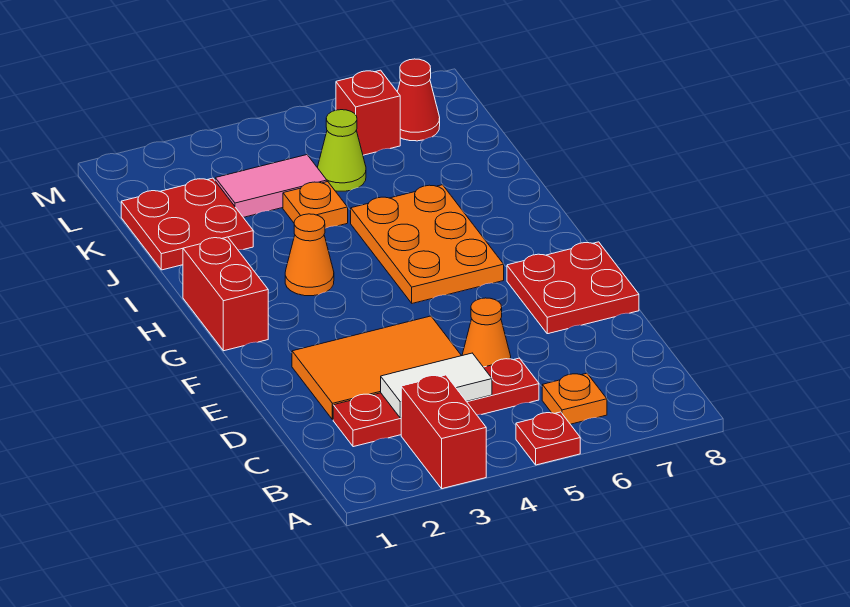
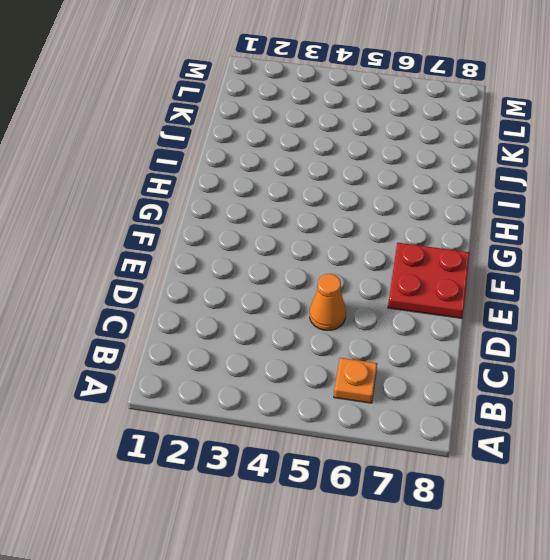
none -> red 1x2 brick [401,375,486,489]
none -> red 1x1 plate [516,412,580,465]
none -> red 1x4 plate [333,358,539,447]

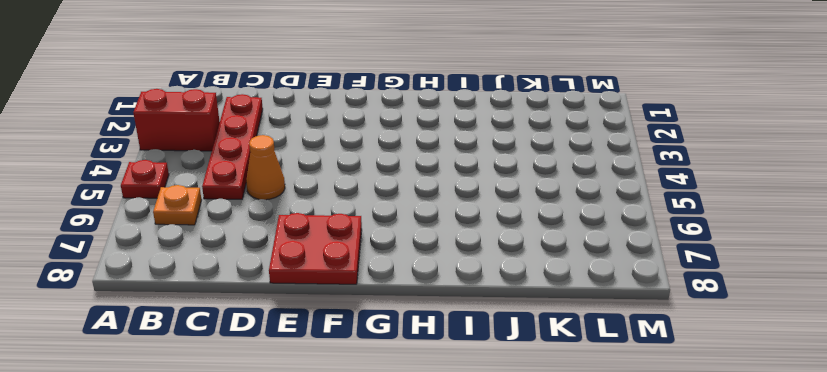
none -> orange 2x3 tile [292,316,461,420]
none -> red 1x2 brick [183,237,268,351]
none -> orange 2x3 plate [351,185,504,303]

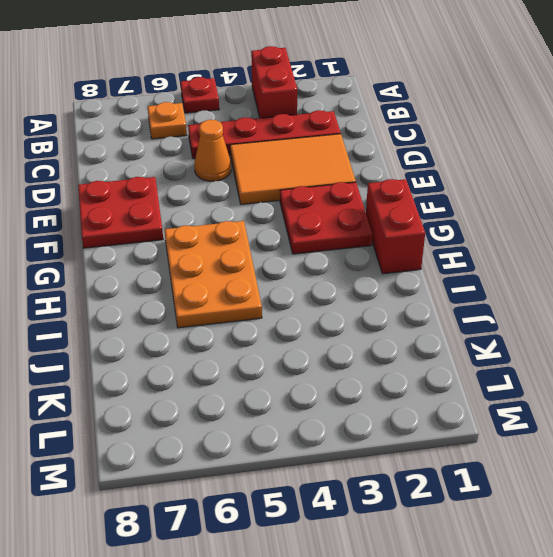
red 2x2 plate [280,182,372,254] -> red 2x2 plate moved to [121,178,253,270]
none -> orange 1x1 cone [285,214,334,296]
none -> orange 1x1 plate [283,182,348,228]
none -> pink 1x2 tile [215,155,327,217]

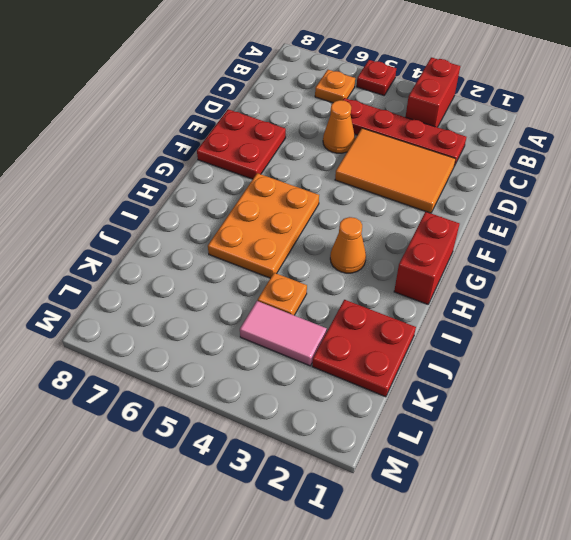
none -> lime 1x1 cone [318,110,366,191]
none -> red 1x1 brick [336,70,400,155]
none -> red 1x1 cone [397,59,440,141]

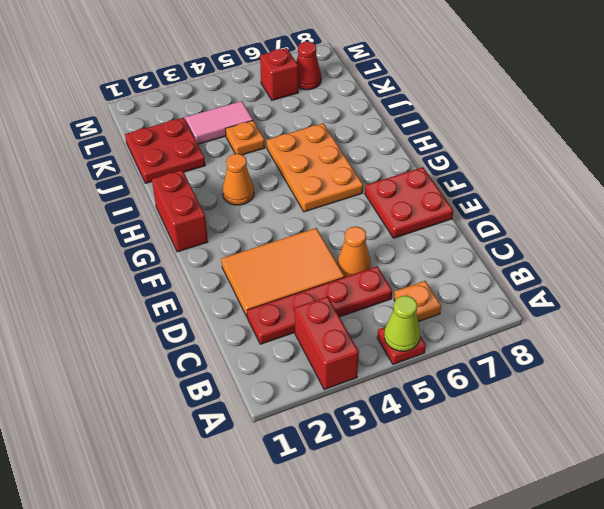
lime 1x1 cone [384,296,420,351] -> lime 1x1 cone moved to [318,110,366,191]
none -> white 1x2 tile [381,353,492,418]

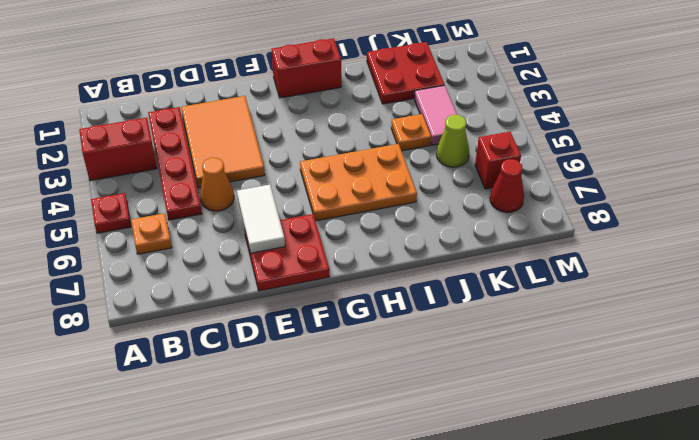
white 1x2 tile [237,185,285,253] -> white 1x2 tile moved to [381,353,492,418]
none -> orange 1x1 cone [285,214,334,296]

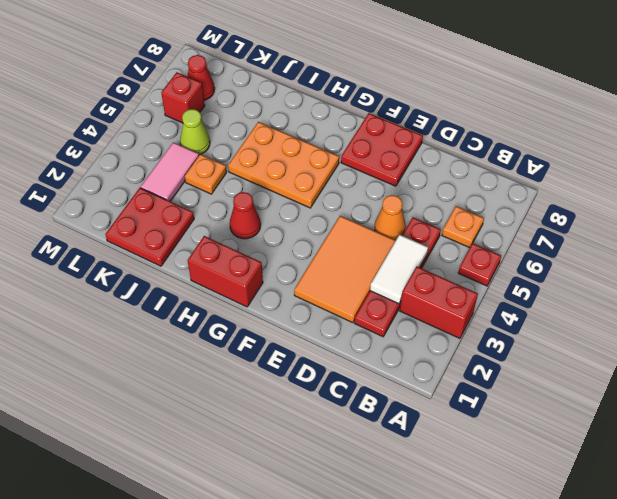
red 1x1 cone [230,192,261,239] -> orange 1x1 cone [285,214,334,296]

